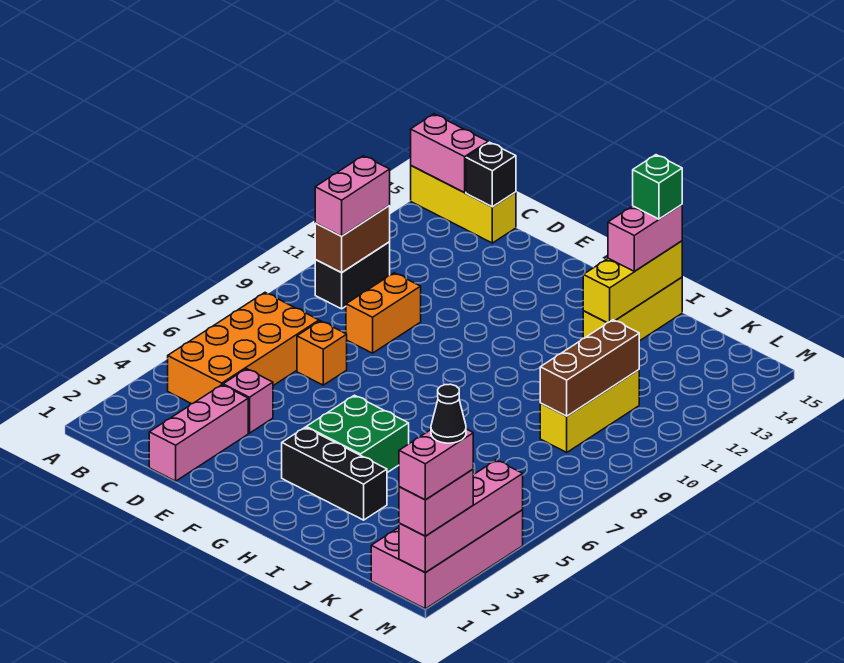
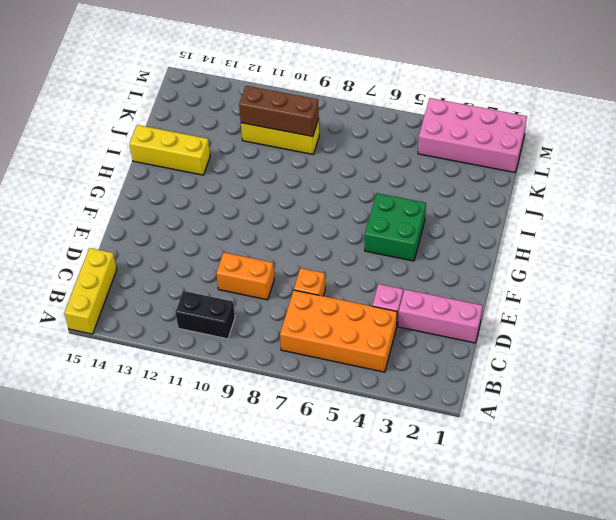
none -> black 1x3 brick [282,427,387,520]
none -> pink 1x2 brick [411,114,488,193]
none -> brown 1x2 brick [315,206,390,273]

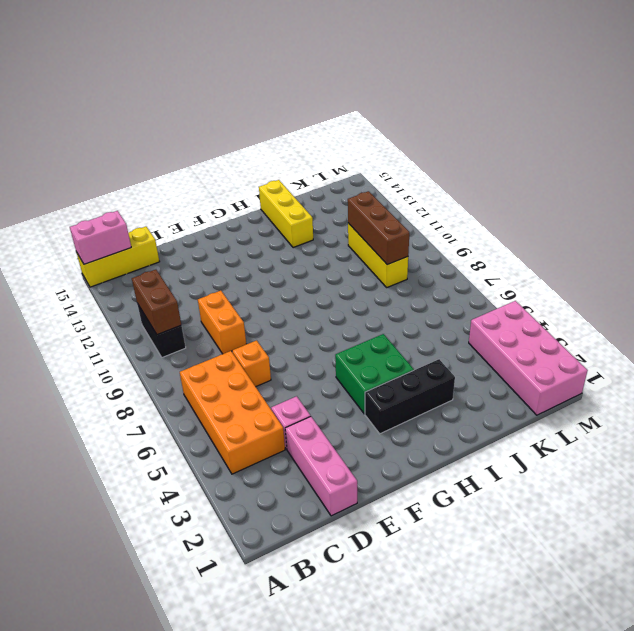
none -> black 1x1 brick [466,142,516,207]
none -> yellow 1x3 brick [583,241,682,323]
none -> pink 1x4 brick [399,460,523,572]

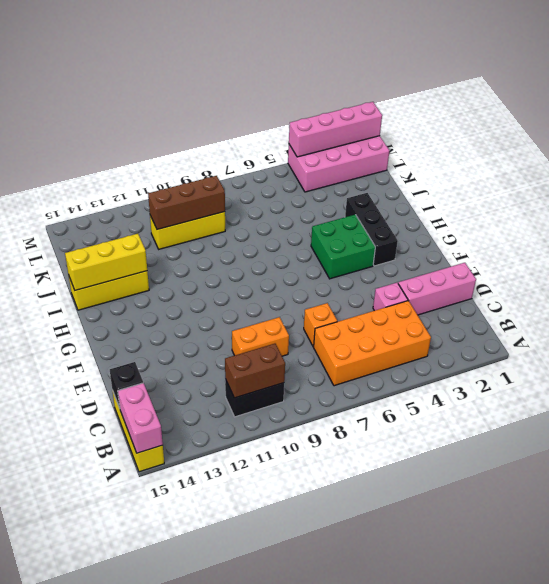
none -> pink 1x2 brick [315,156,390,236]
none -> pink 1x2 brick [608,205,682,272]
none -> pink 1x2 brick [399,469,473,536]

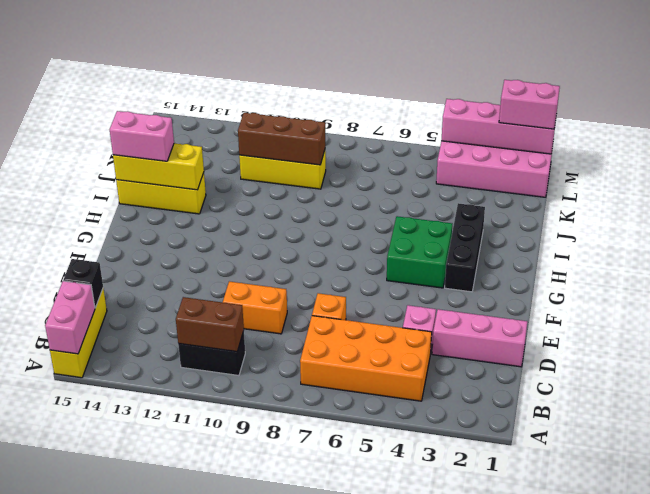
none -> pink 1x2 brick [315,156,390,236]
none -> green 1x1 brick [633,155,682,219]
none -> pink 1x2 brick [399,429,473,500]

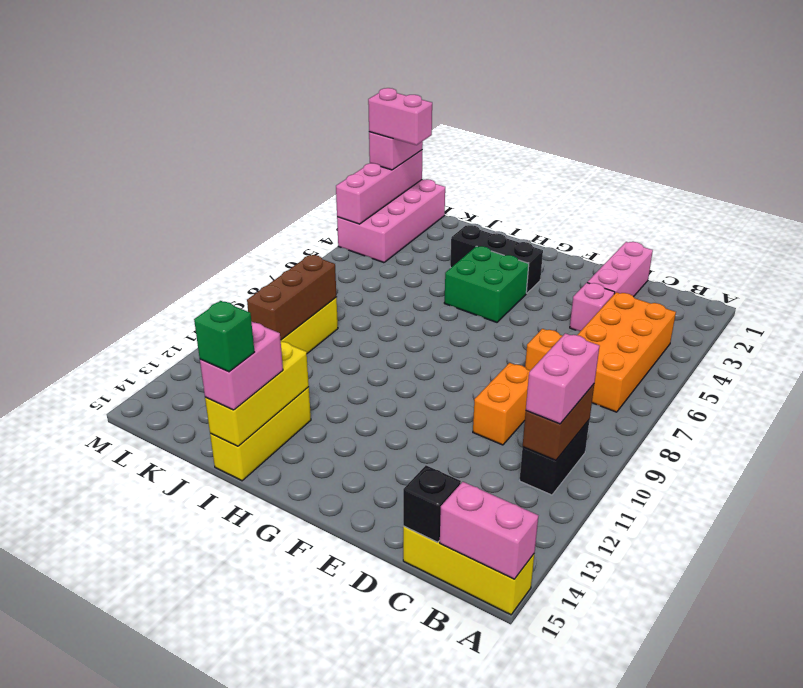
pink 1x2 brick [368,88,432,145] -> pink 1x2 brick turned to [399,429,473,500]
none -> black 1x1 cone [431,384,466,443]

